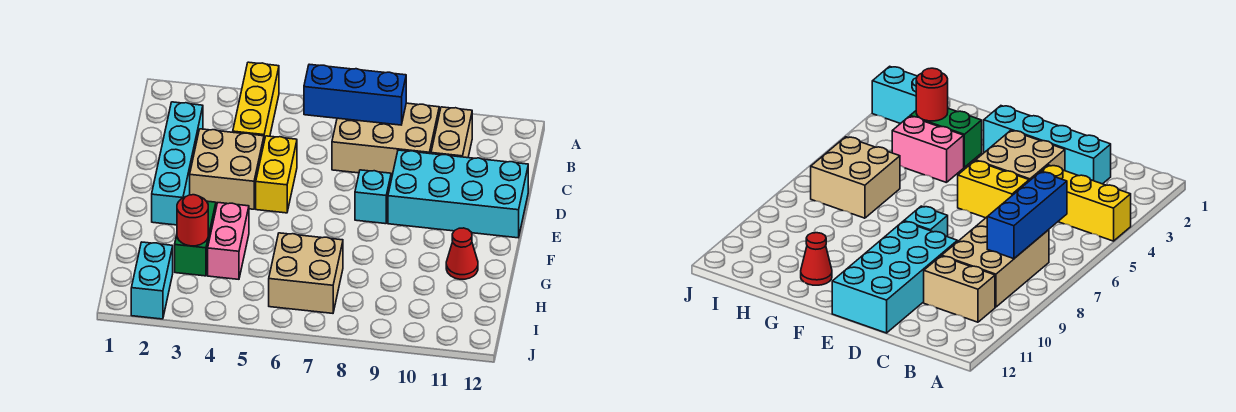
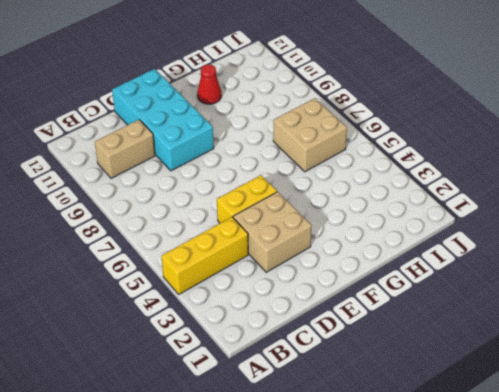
none -> tan 2x3 brick [332,103,439,176]
none -> cyan 1x4 brick [152,102,203,225]
none -> cyan 1x1 brick [355,170,391,224]

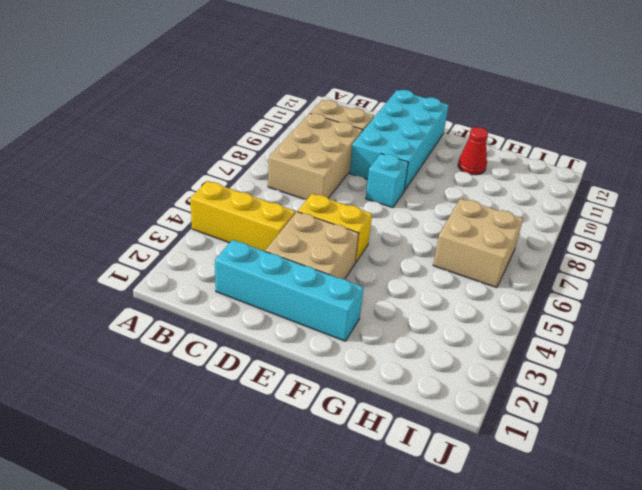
none -> green 1x2 brick [175,201,216,276]
none -> pink 1x2 brick [208,203,249,279]
none -> cyan 1x2 brick [131,242,173,319]

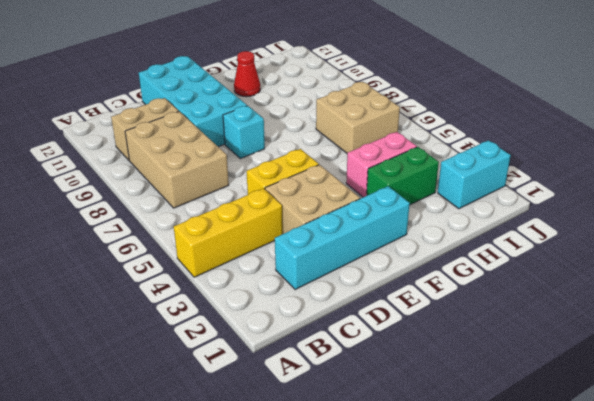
none -> blue 1x3 brick [304,64,406,125]
none -> red 1x1 round brick [177,195,208,246]

